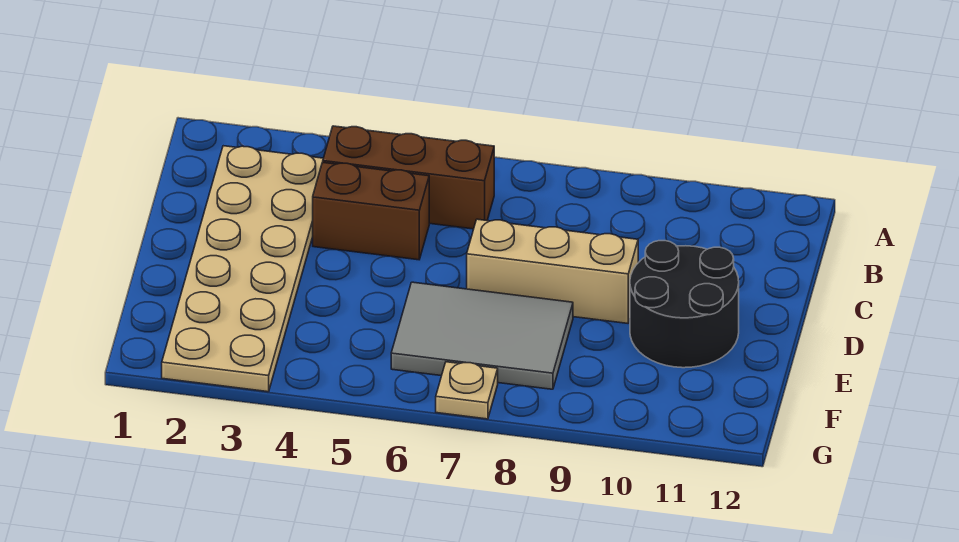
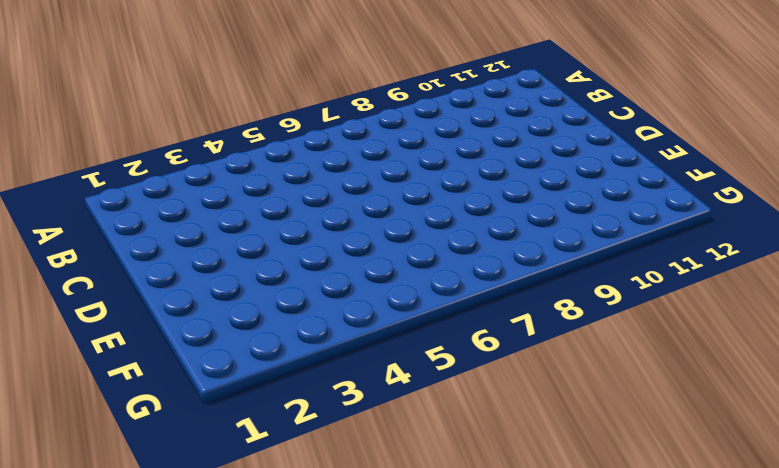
none -> tan 2x6 plate [162,146,323,392]
none -> brown 1x3 brick [323,126,494,229]

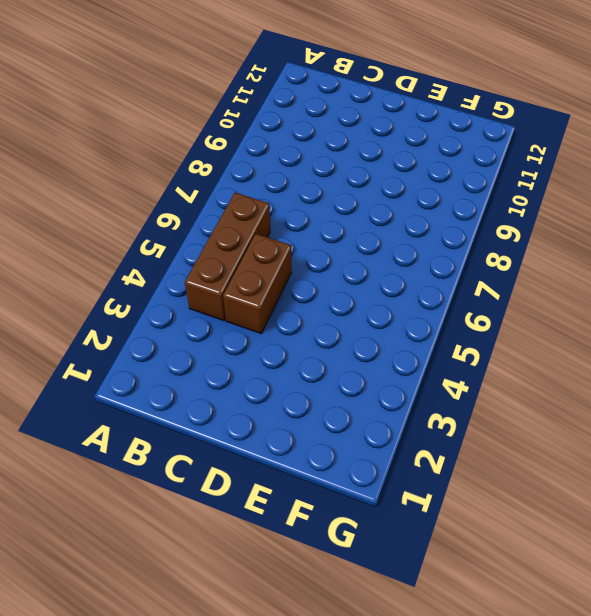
none -> tan 2x6 plate [162,146,323,392]
none -> tan 1x3 brick [467,219,638,323]

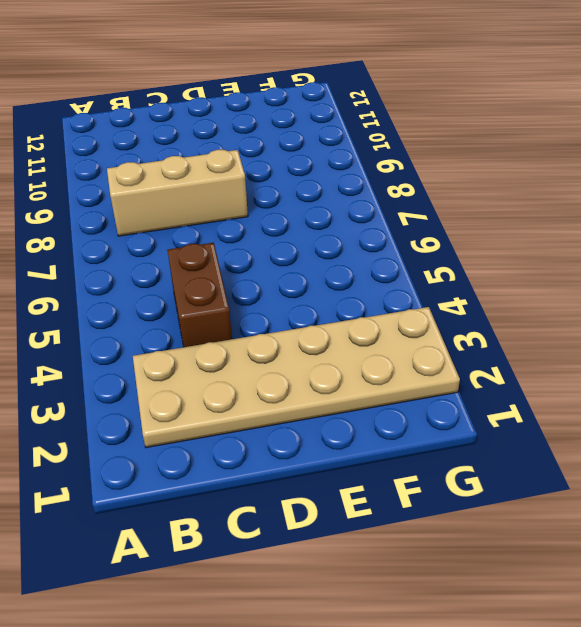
tan 1x3 brick [107,150,248,236] -> tan 1x3 brick turned to [467,219,638,323]
none -> brown 1x3 brick [323,126,494,229]
none -> black 2x2 round brick [630,241,739,368]

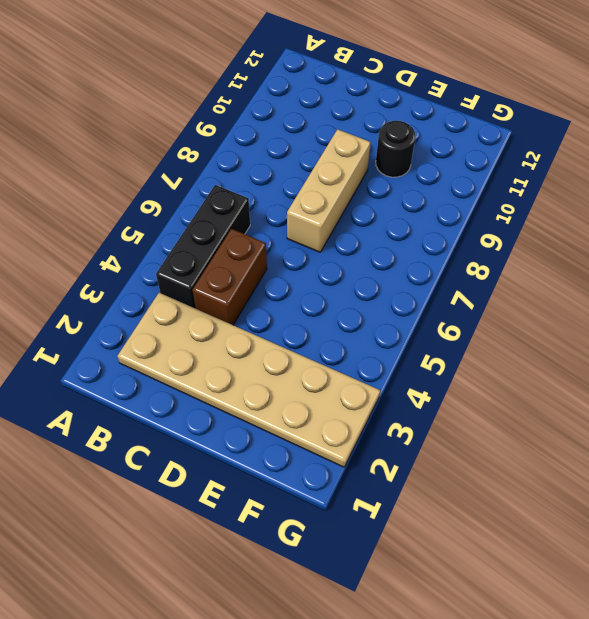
black 1x3 brick [156,185,250,309] -> brown 1x3 brick [323,126,494,229]
black 1x1 round brick [376,121,415,177] -> black 2x2 round brick [630,241,739,368]
none -> grey 2x3 tile [391,282,573,389]
none -> tan 1x1 plate [436,362,498,419]

